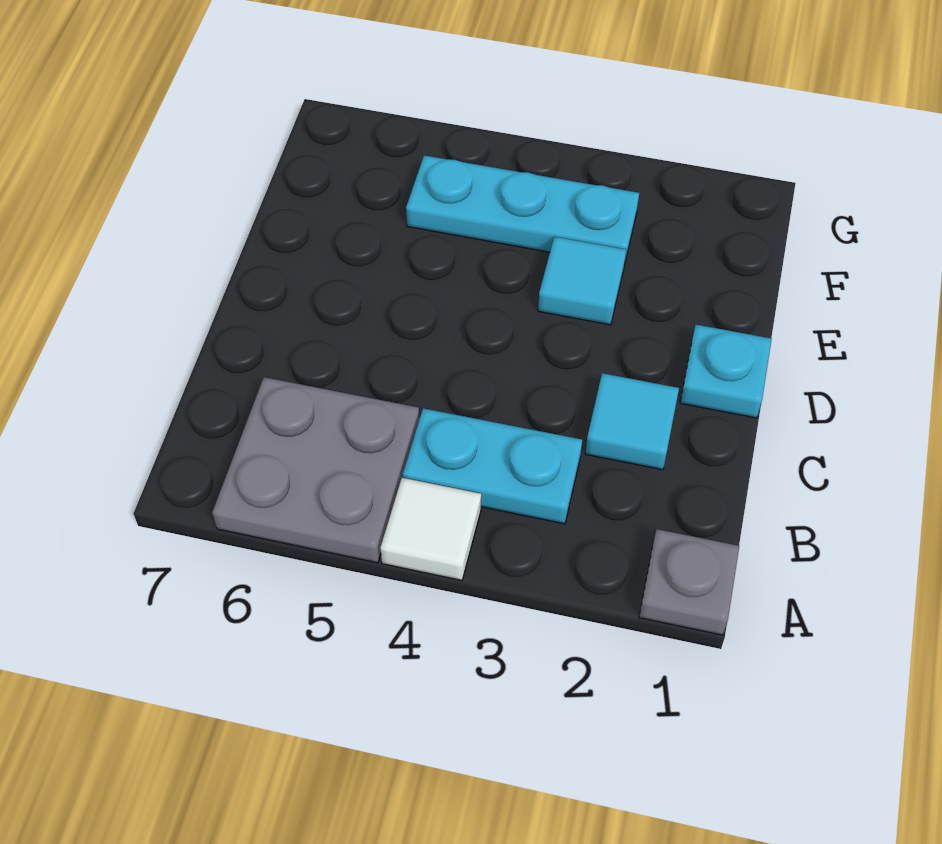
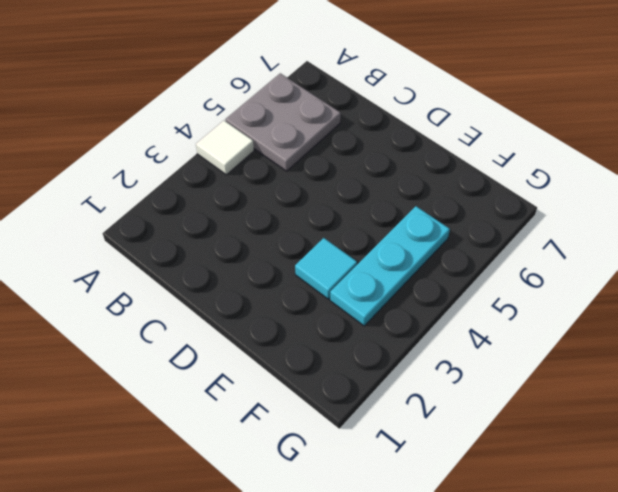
none -> grey 1x1 plate [639,529,739,635]
none -> cyan 1x2 plate [403,408,582,524]

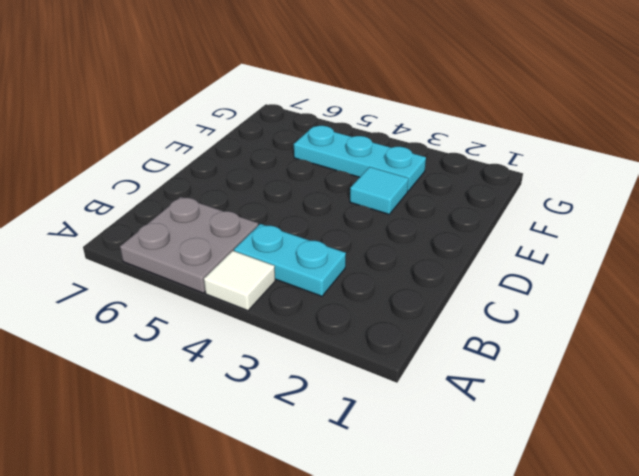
none -> grey 1x1 plate [639,529,739,635]
none -> cyan 1x1 tile [585,373,679,470]

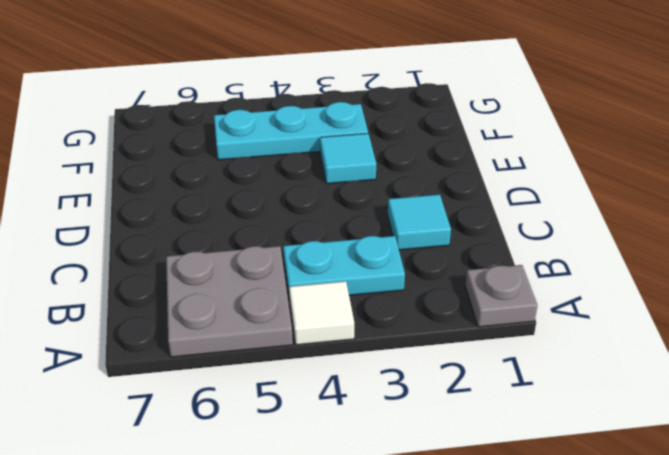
none -> cyan 1x1 plate [680,325,772,418]

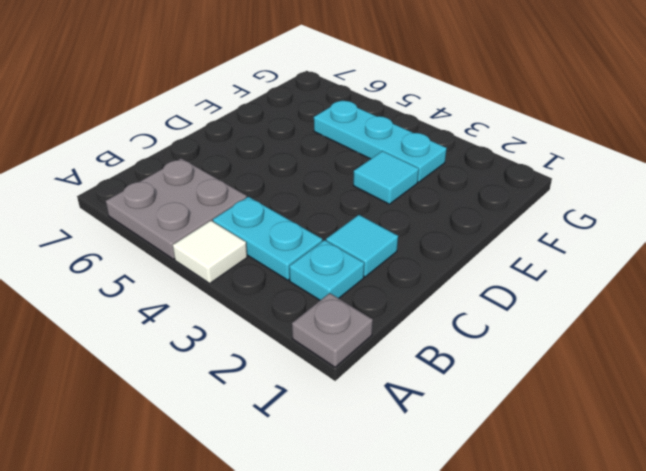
cyan 1x1 plate [289,240,364,300] -> cyan 1x1 plate moved to [680,325,772,418]

